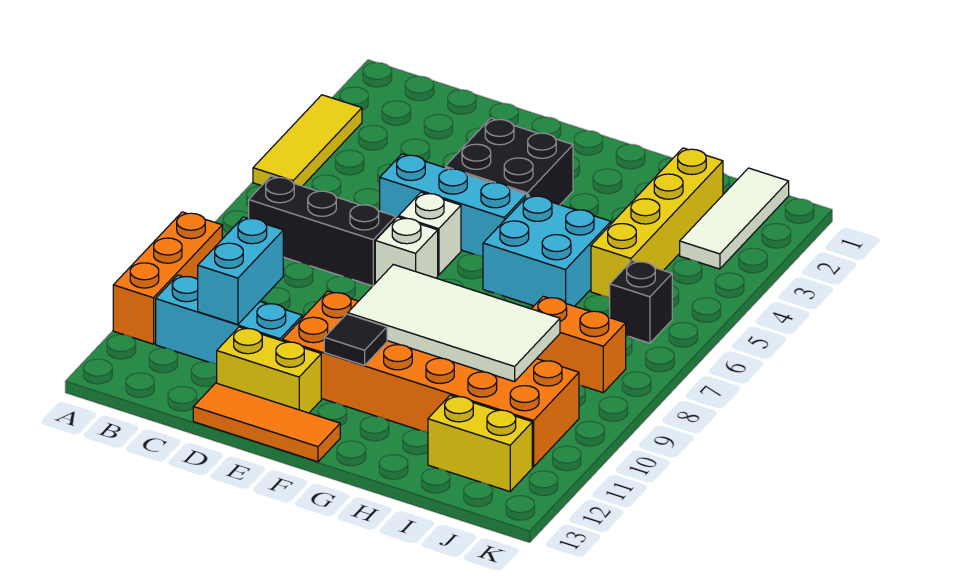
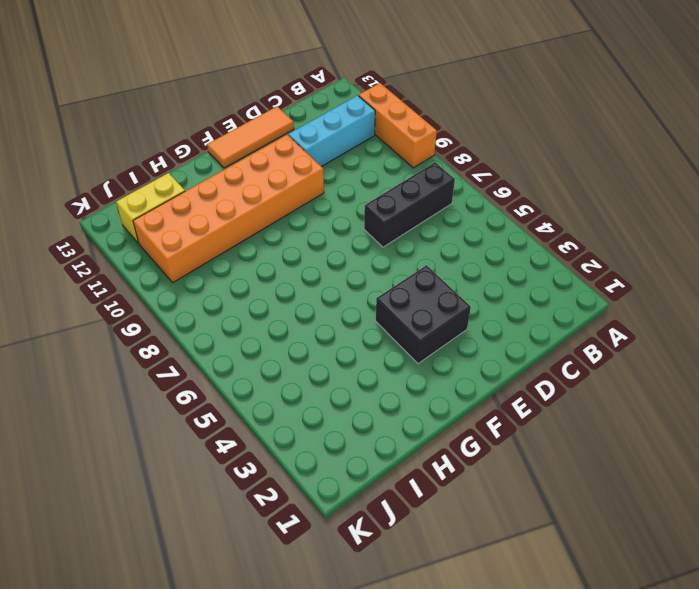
none -> yellow 1x3 tile [253,95,362,186]
none -> cyan 1x3 brick [380,154,527,257]
none -> yellow 1x2 brick [217,327,321,413]

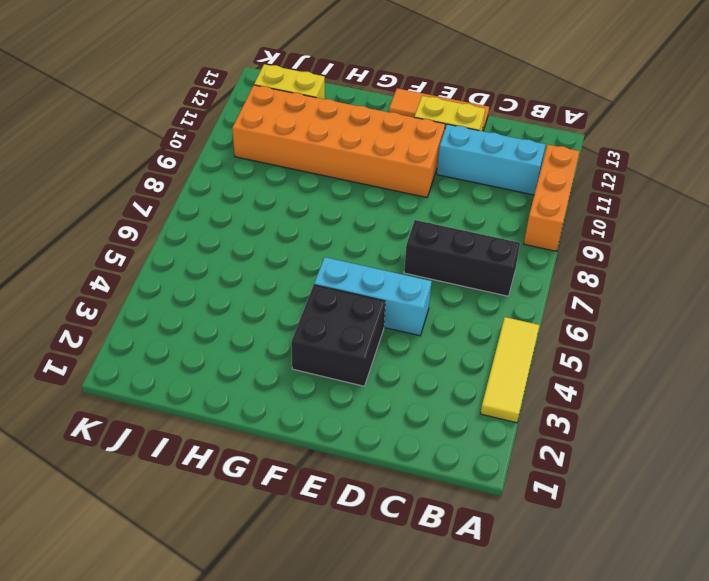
none -> white 1x1 brick [399,192,461,275]
none -> white 1x1 brick [375,217,438,283]
none -> cyan 2x2 brick [483,195,611,306]

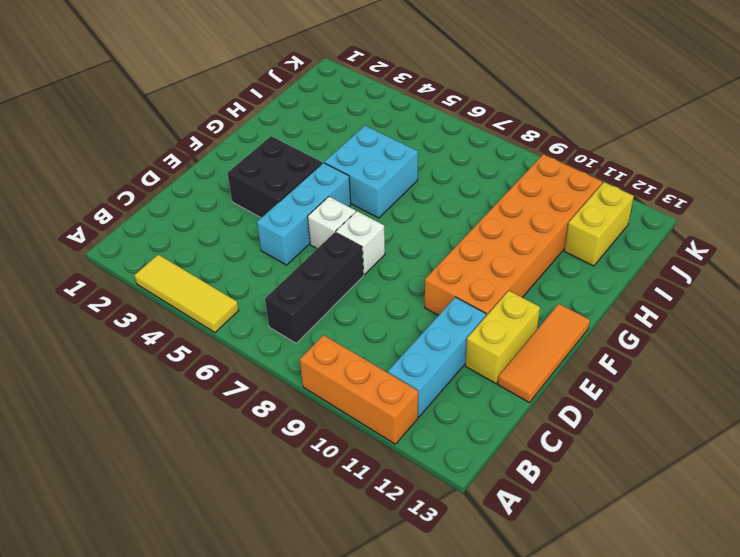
none -> yellow 1x4 brick [591,148,723,298]
none -> orange 1x2 brick [532,296,626,393]
none -> white 1x3 tile [680,168,789,269]

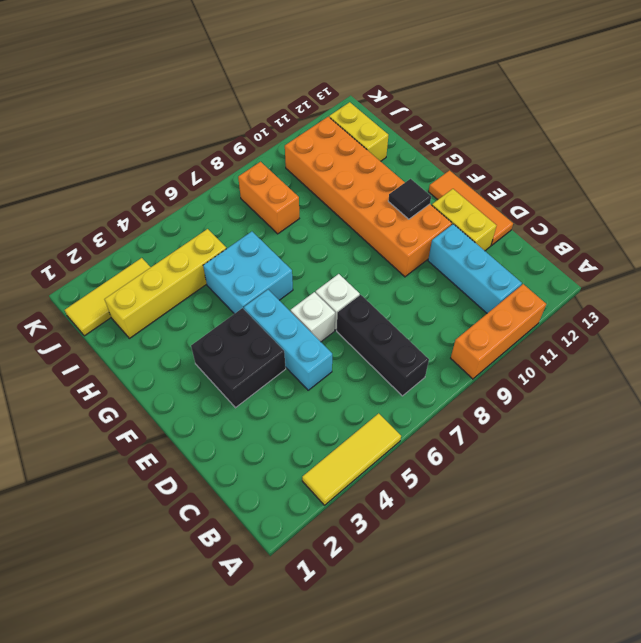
yellow 1x3 tile [65,258,151,336] -> white 1x3 tile [680,168,789,269]
none -> black 1x1 brick [610,261,672,343]
none -> cyan 1x2 brick [198,217,283,325]
none -> white 2x4 tile [348,265,560,382]

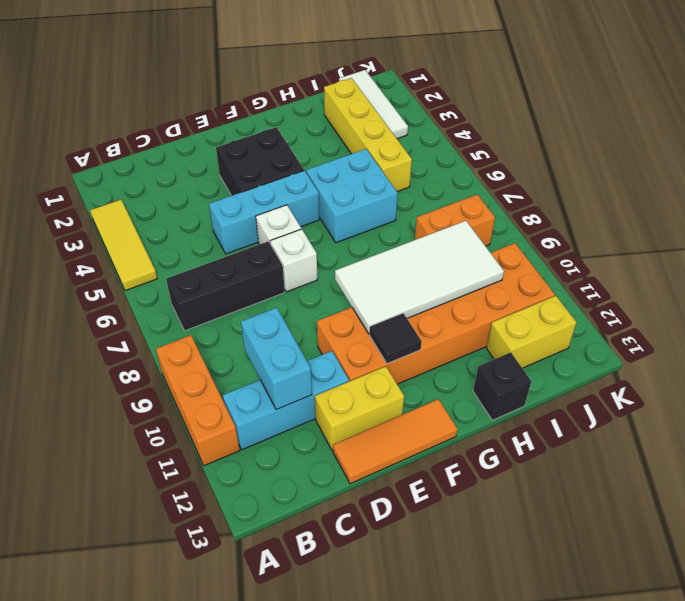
black 1x1 brick [473,352,531,420] -> black 1x1 brick moved to [610,261,672,343]

